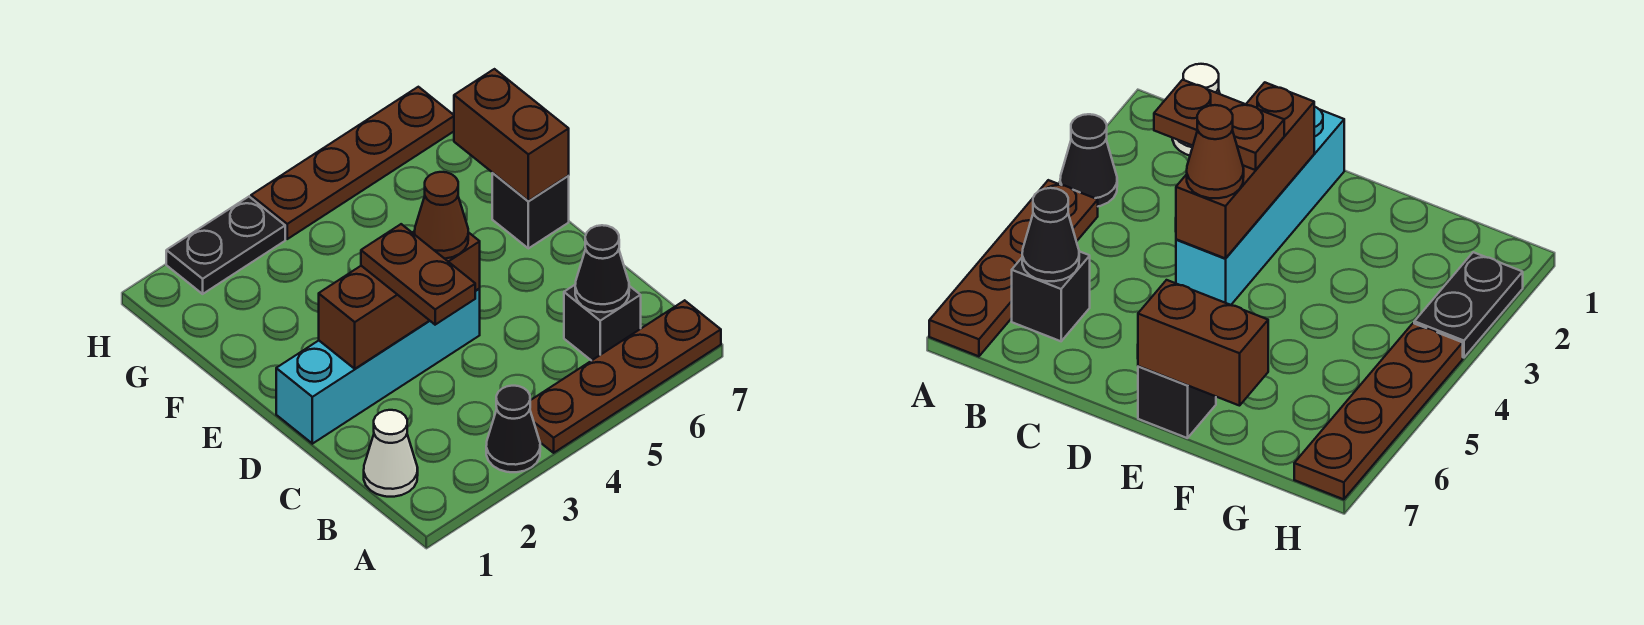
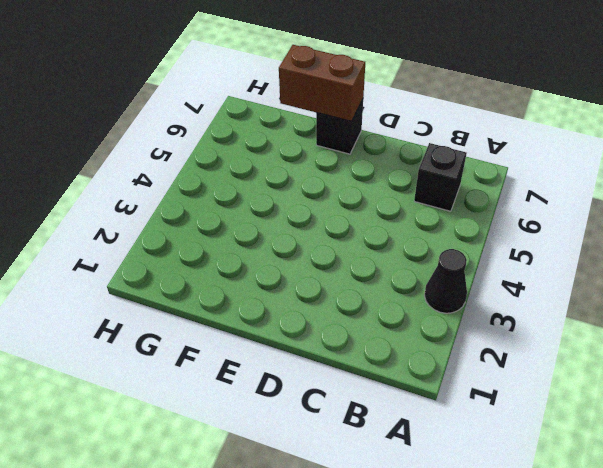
none -> brown 1x4 plate [530,300,721,453]
none -> white 1x1 cone [364,410,418,497]
none -> cyan 1x4 brick [276,288,480,444]

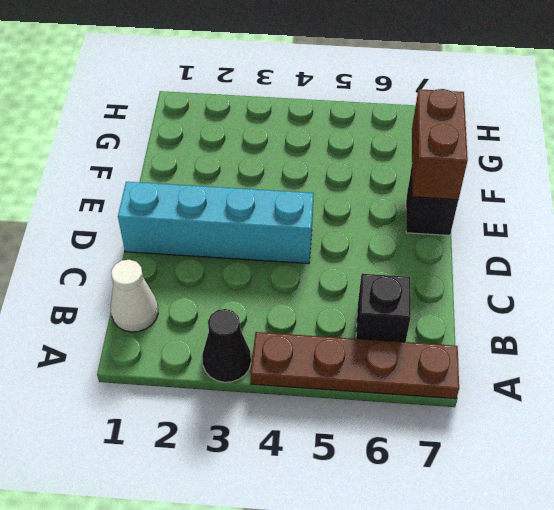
none -> black 1x2 plate [166,197,285,294]
none -> brown 1x4 plate [251,87,454,239]
none -> black 1x1 cone [575,225,629,312]

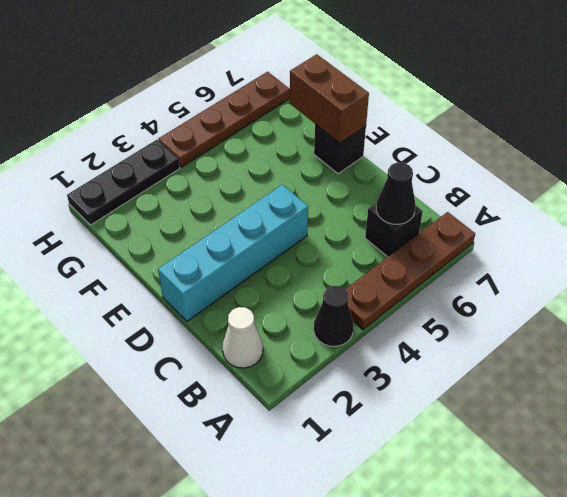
black 1x3 plate [67,140,180,225] -> black 1x2 plate [166,197,285,294]
none -> brown 1x3 brick [319,231,480,369]
none -> brown 1x2 plate [361,224,475,325]
none -> brown 1x1 cone [415,172,468,259]

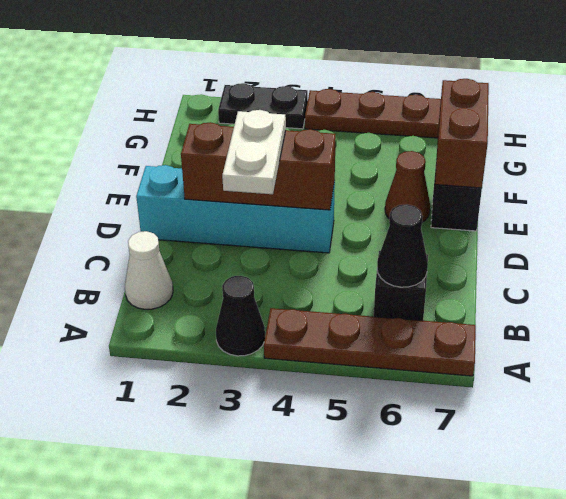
white 1x2 plate [222,110,286,194] -> brown 1x2 plate [361,224,475,325]
brown 1x1 cone [385,151,430,222] -> brown 1x1 cone moved to [415,172,468,259]

